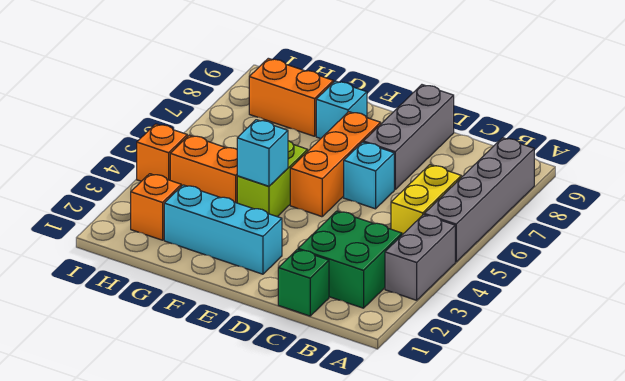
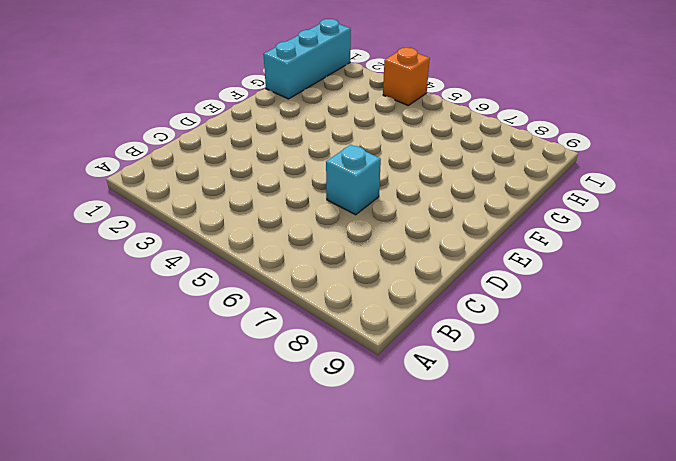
cyan 1x3 brick [263,19,351,99] -> cyan 1x3 brick moved to [164,185,282,274]
none -> grey 1x2 brick [385,215,455,300]
none -> grey 1x4 brick [424,138,534,262]
none -> green 2x2 brick [298,211,402,308]

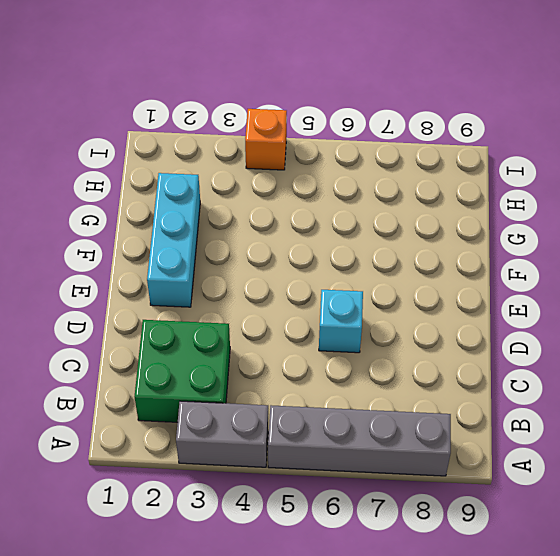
none -> yellow 1x2 brick [391,165,461,235]
none -> green 1x1 brick [278,249,329,316]
none -> grey 1x3 brick [363,85,454,189]

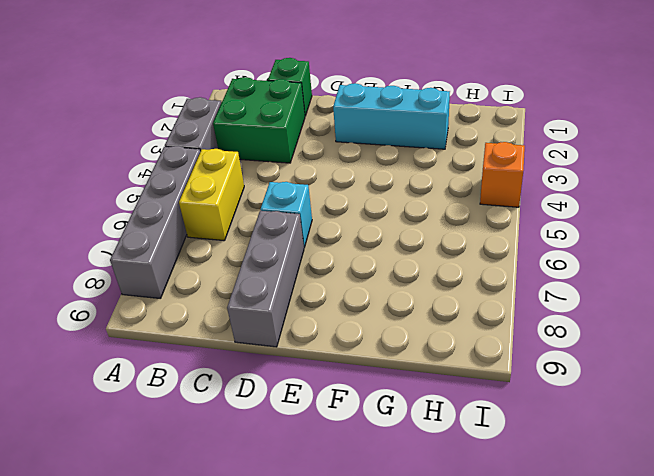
none -> orange 1x3 brick [290,112,381,217]
none -> lime 1x2 brick [237,141,308,217]
none -> cyan 1x1 brick [316,81,367,139]

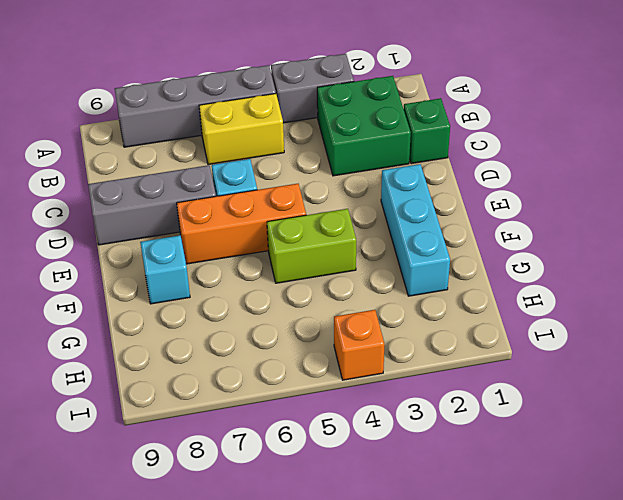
none -> orange 1x2 brick [170,135,237,203]
none -> orange 1x2 brick [249,58,333,136]
none -> orange 1x1 brick [131,174,181,240]

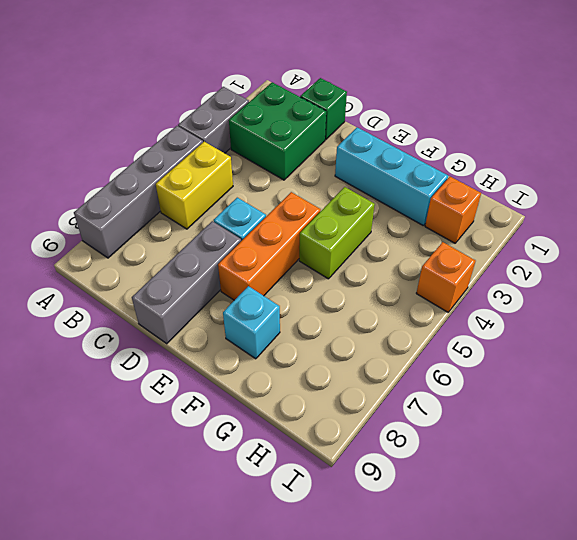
none -> orange 1x2 brick [170,135,237,203]
none -> orange 1x2 brick [249,58,333,136]
none -> cyan 1x1 brick [237,120,288,186]

